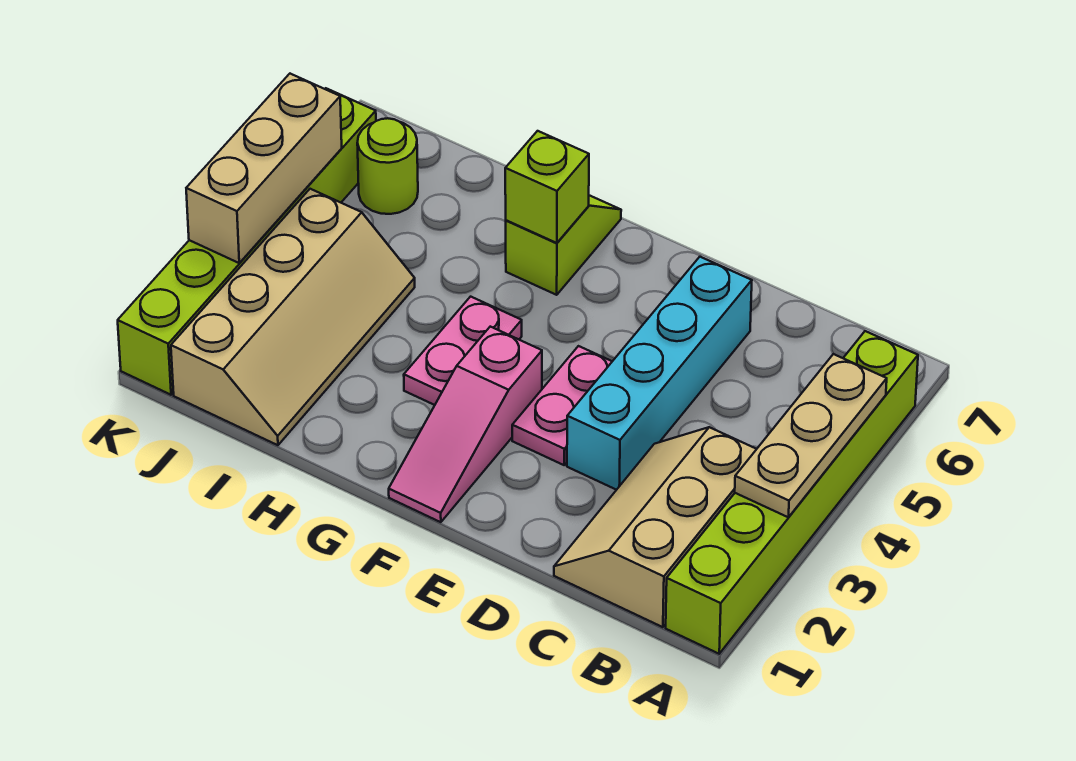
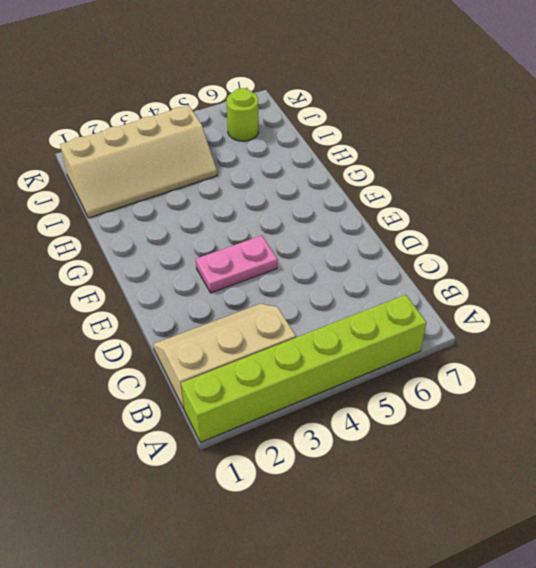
none -> cyan 1x4 brick [567,257,752,490]
none -> pink 1x3 slope [389,327,542,522]
none -> pink 1x2 plate [404,297,522,405]

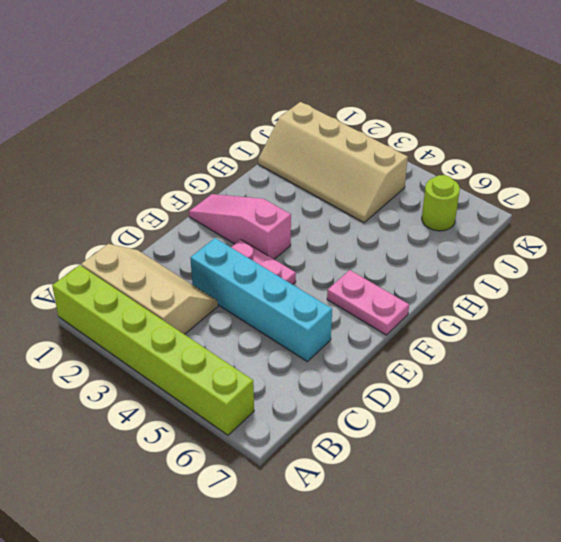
pink 1x2 plate [327,270,409,335] -> pink 1x2 plate moved to [404,297,522,405]
none -> lime 1x2 slope [506,195,621,295]
none -> lime 1x6 brick [118,88,376,395]
none -> tan 1x3 plate [735,354,887,517]

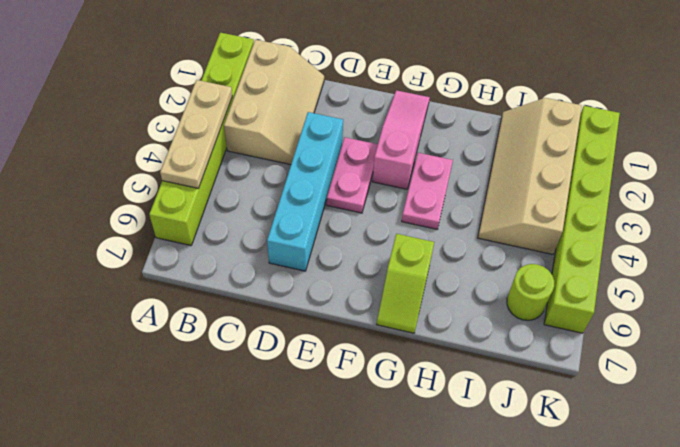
none -> lime 1x1 brick [505,131,589,243]
none -> tan 1x3 brick [186,74,342,263]

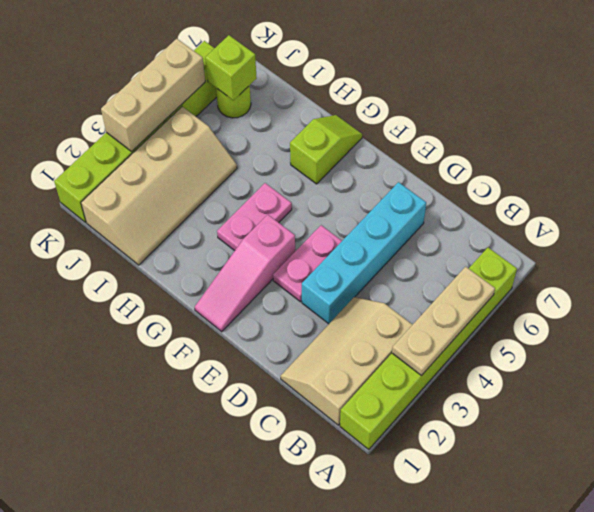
lime 1x1 brick [205,35,257,100] -> lime 1x1 brick moved to [505,131,589,243]

